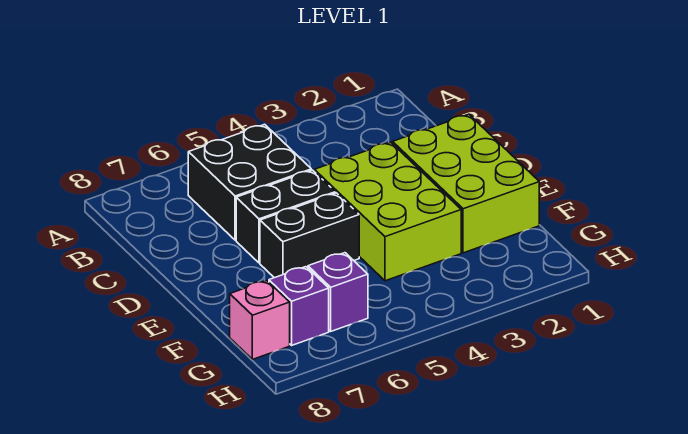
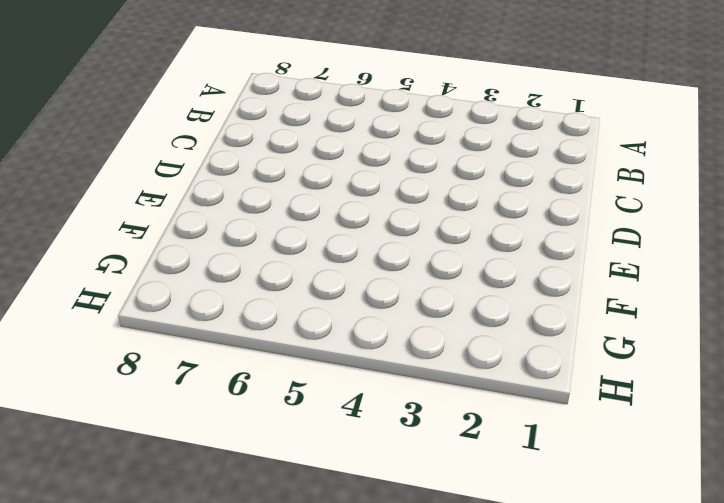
none -> black 2x2 brick [188,124,311,240]
none -> lime 2x3 brick [393,114,539,253]

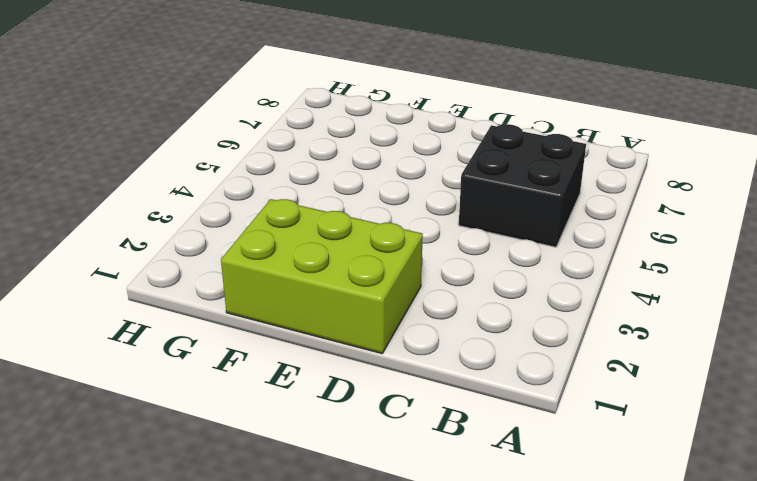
none -> lime 2x3 brick [314,142,461,281]
none -> black 1x2 brick [236,170,335,263]

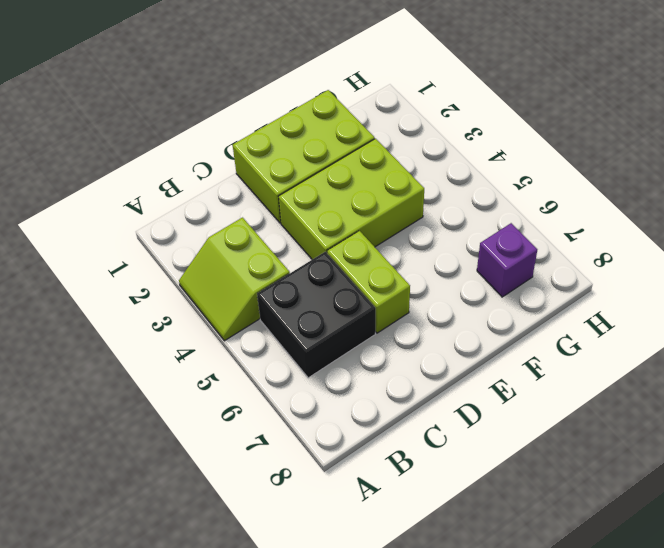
lime 2x2 slope [179,218,290,341] -> none
lime 1x2 brick [327,231,410,333] -> black 1x2 brick [236,170,335,263]
none -> black 1x2 brick [260,193,359,278]
none -> purple 1x1 brick [308,253,368,331]

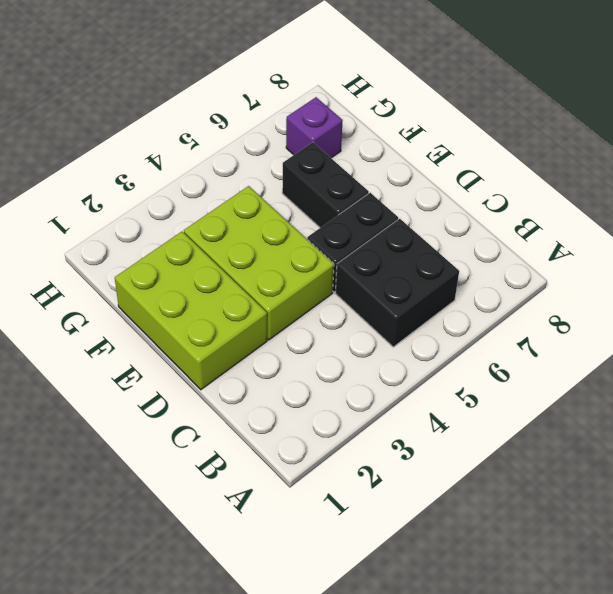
black 1x2 brick [282,142,369,228] -> black 1x2 brick turned to [260,193,359,278]
none -> purple 1x1 brick [308,253,368,331]
none -> pink 1x1 brick [230,281,290,359]

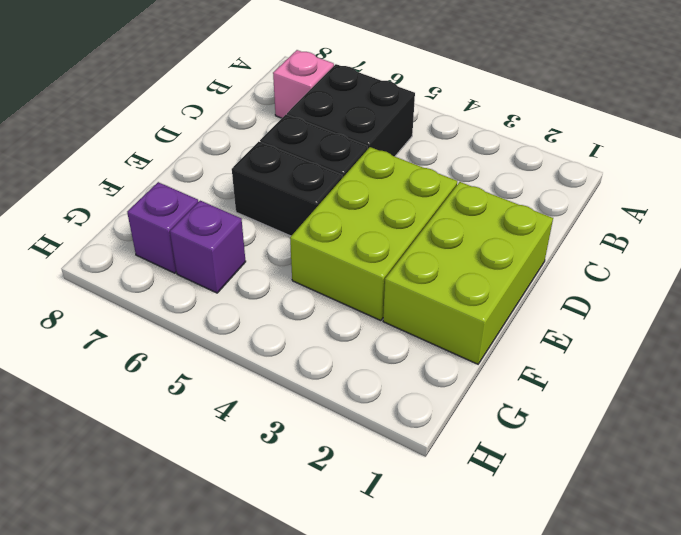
pink 1x1 brick [273,50,334,118] -> pink 1x1 brick moved to [230,281,290,359]

